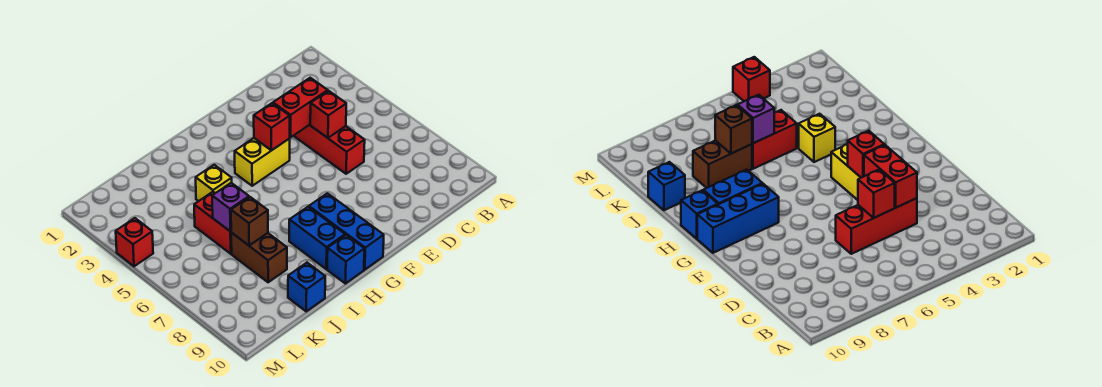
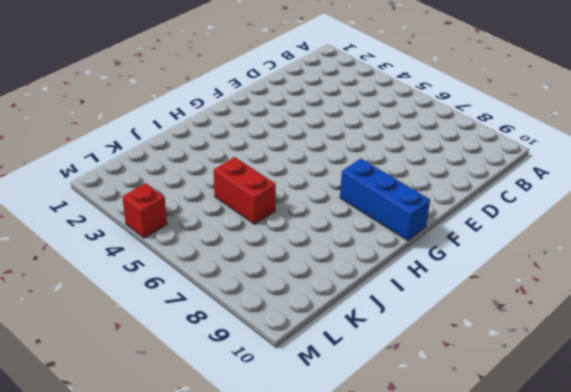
none -> red 1x3 brick [294,125,365,174]
none -> yellow 1x2 brick [235,138,290,186]
none -> blue 1x2 brick [289,207,345,269]

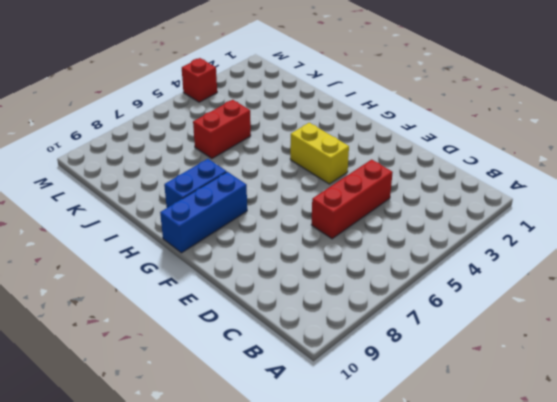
none -> blue 1x1 brick [327,235,364,284]
none -> yellow 1x1 brick [196,165,232,201]
none -> brown 1x2 brick [231,233,287,282]

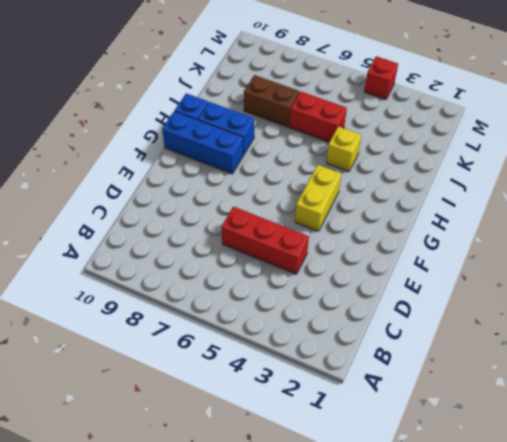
none -> blue 1x1 brick [288,263,325,311]
none -> red 1x2 brick [273,78,328,137]
none -> red 1x1 brick [310,91,346,138]

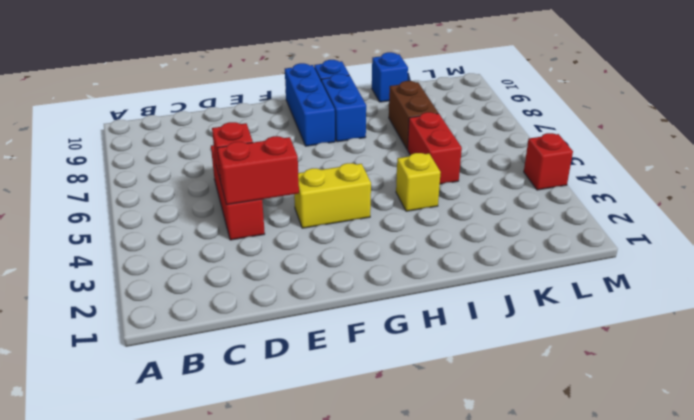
none -> red 1x1 brick [254,103,290,150]
none -> purple 1x1 brick [212,183,249,231]
none -> brown 1x1 brick [231,197,268,245]

